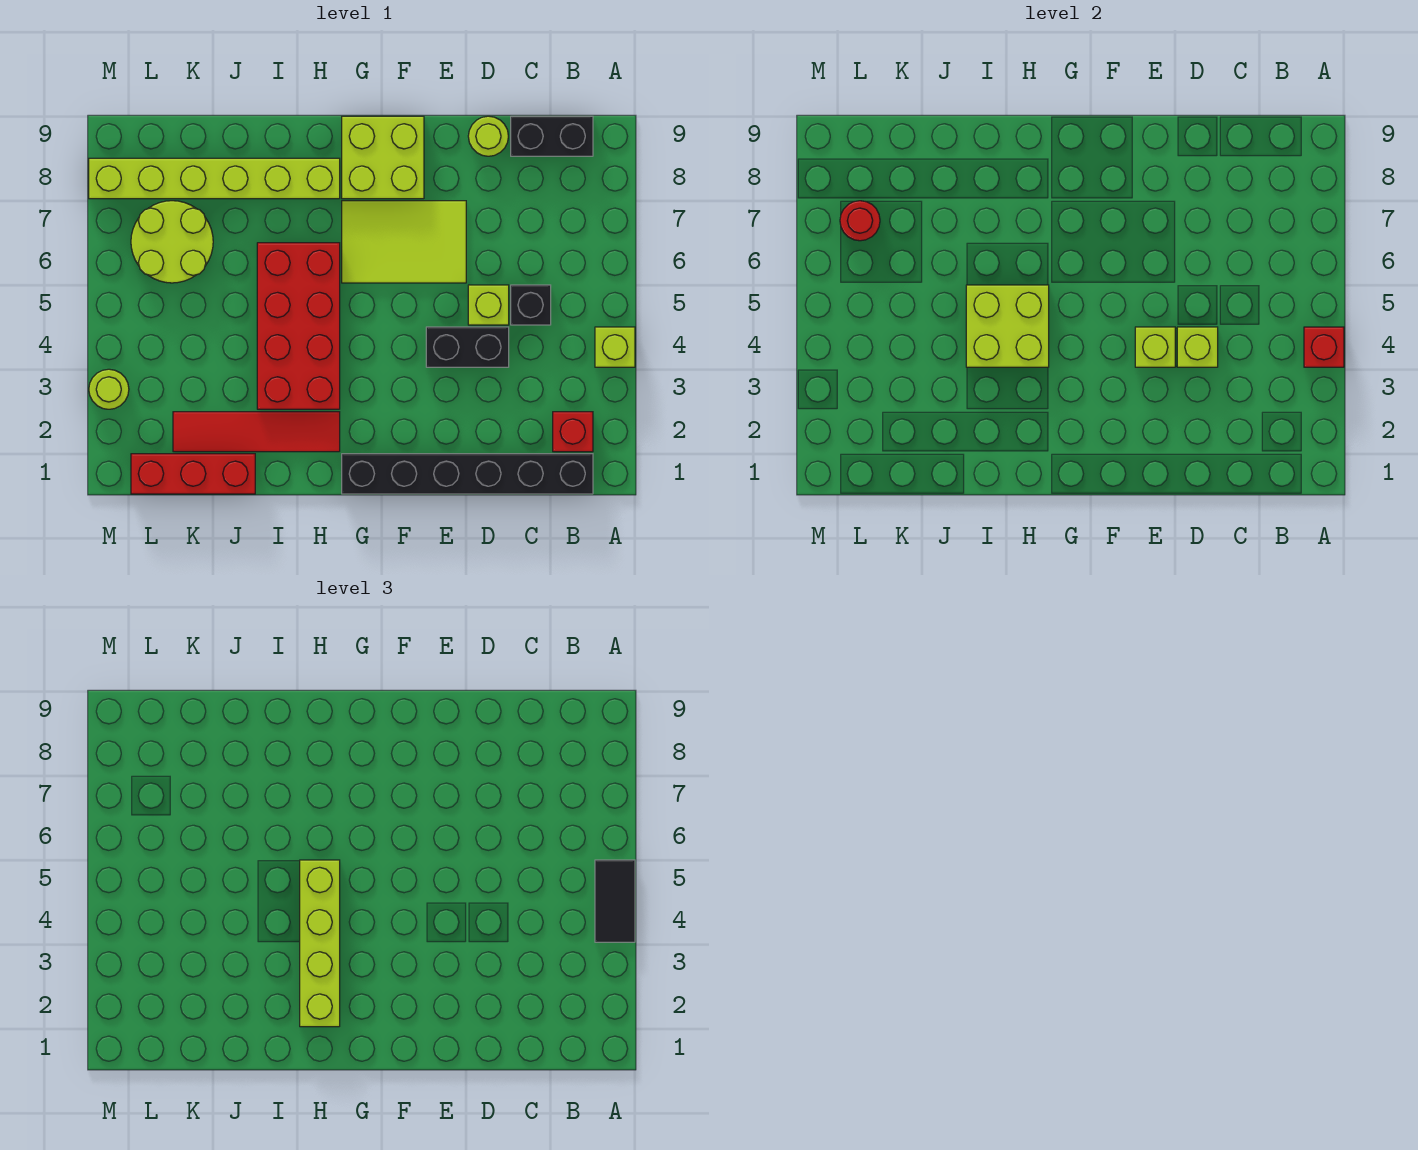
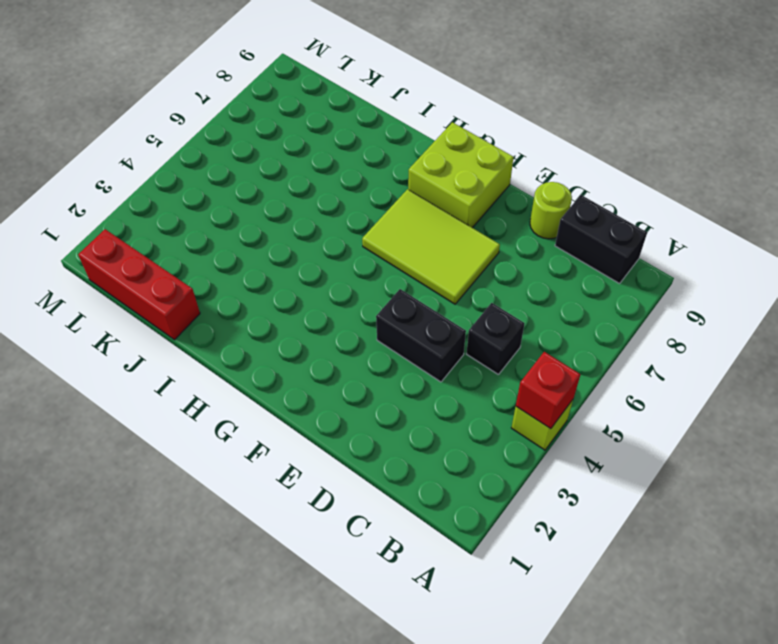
none -> black 1x6 brick [342,454,593,494]
none -> red 1x1 brick [553,412,593,452]
none -> lime 1x1 brick [468,285,509,325]

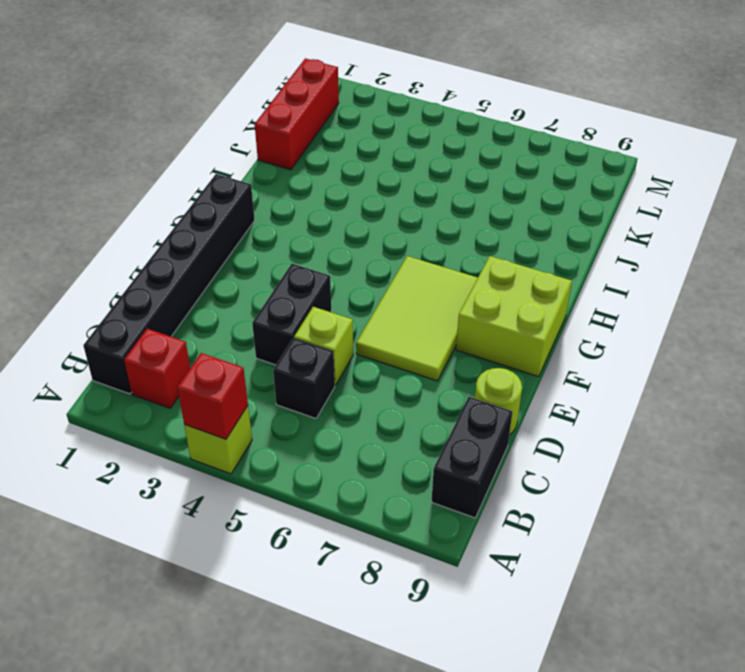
none -> red 1x4 tile [173,412,340,452]
none -> red 2x4 brick [257,243,340,409]
none -> lime 1x6 brick [89,158,340,199]

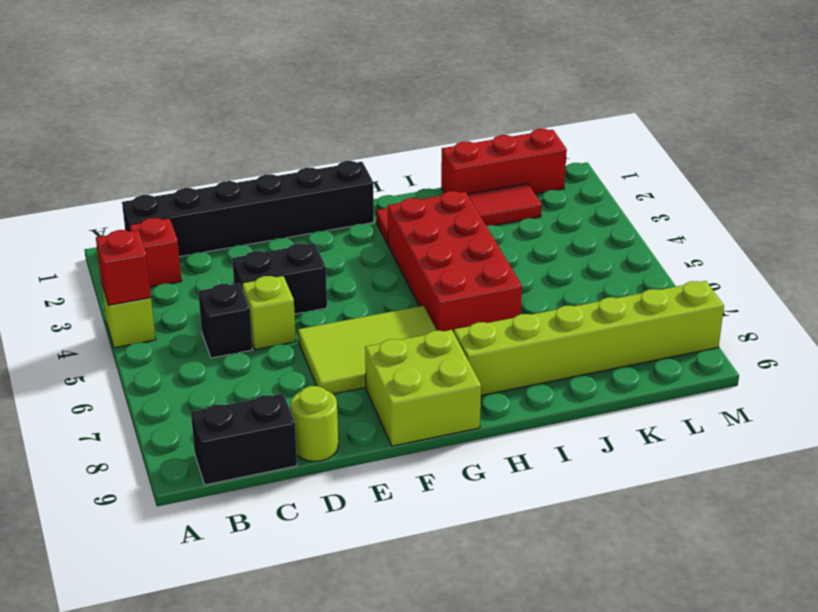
none -> lime 2x2 round brick [131,201,213,283]
none -> lime 1x1 round brick [89,369,129,409]
none -> lime 1x1 brick [1177,327,1218,367]

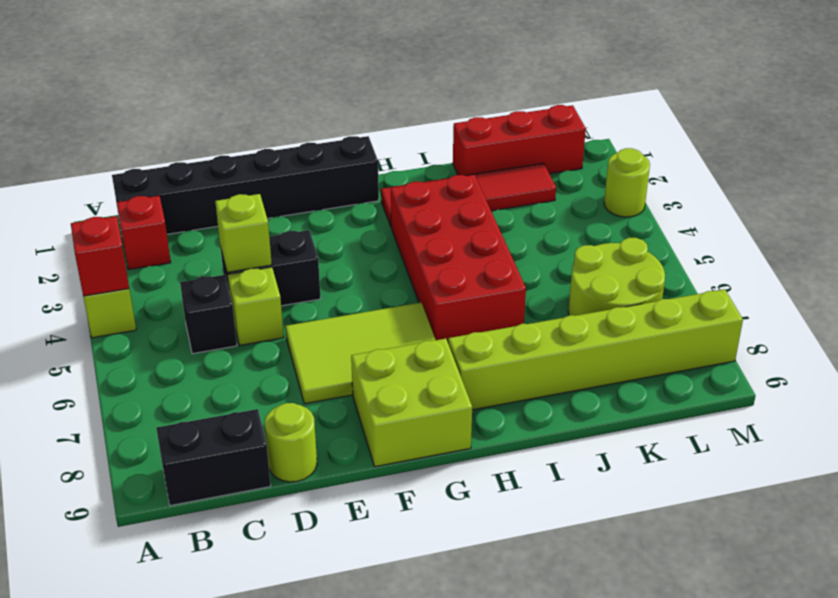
none -> lime 1x1 brick [1135,327,1175,367]
none -> lime 2x2 brick [966,285,1049,367]
none -> red 1x1 round brick [840,201,880,241]

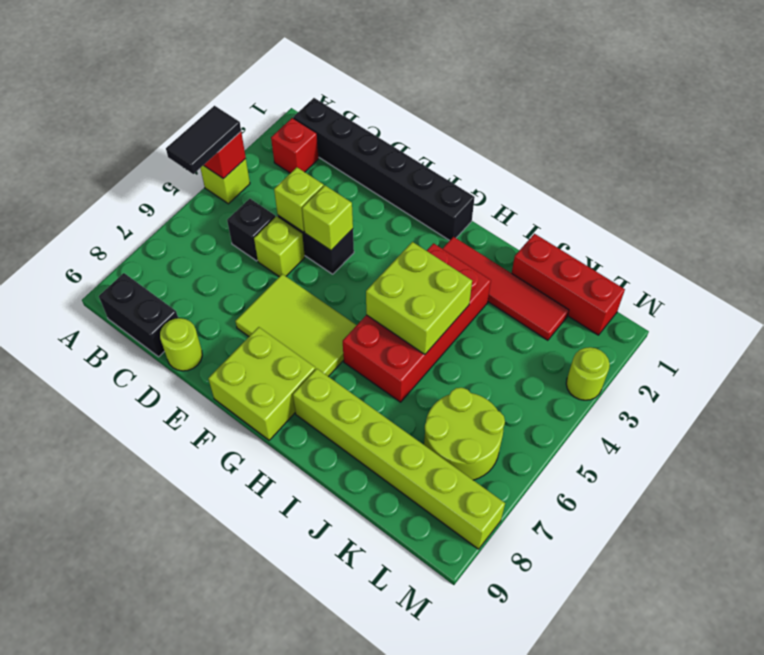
none -> red 1x1 round brick [840,201,880,241]
none -> lime 1x4 brick [300,860,340,1027]

